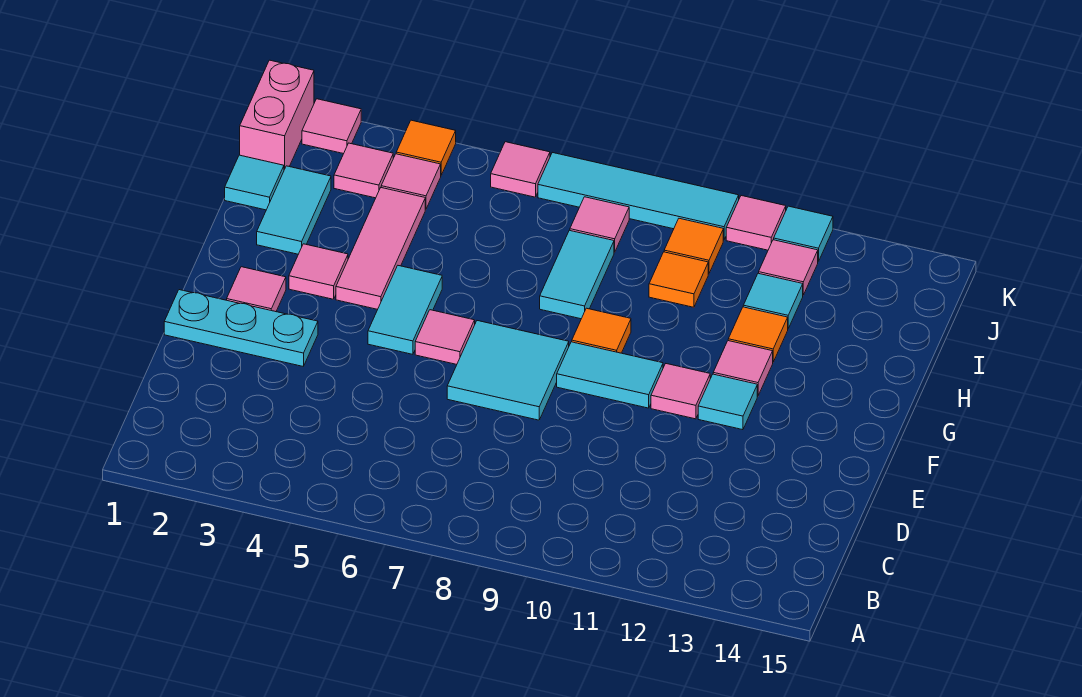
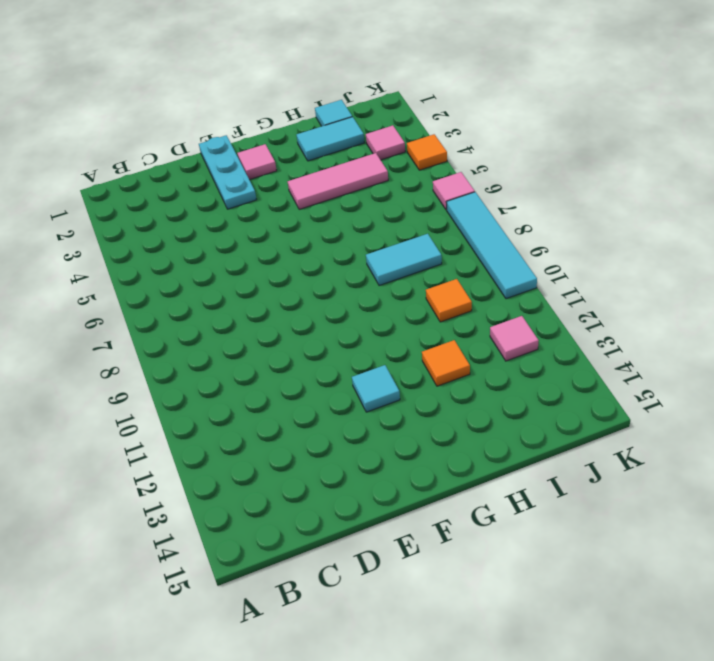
none -> cyan 2x2 tile [447,321,569,420]
none -> cyan 1x2 tile [368,266,442,354]
none -> pink 1x1 tile [415,310,475,364]
none -> cyan 1x2 tile [557,342,663,408]

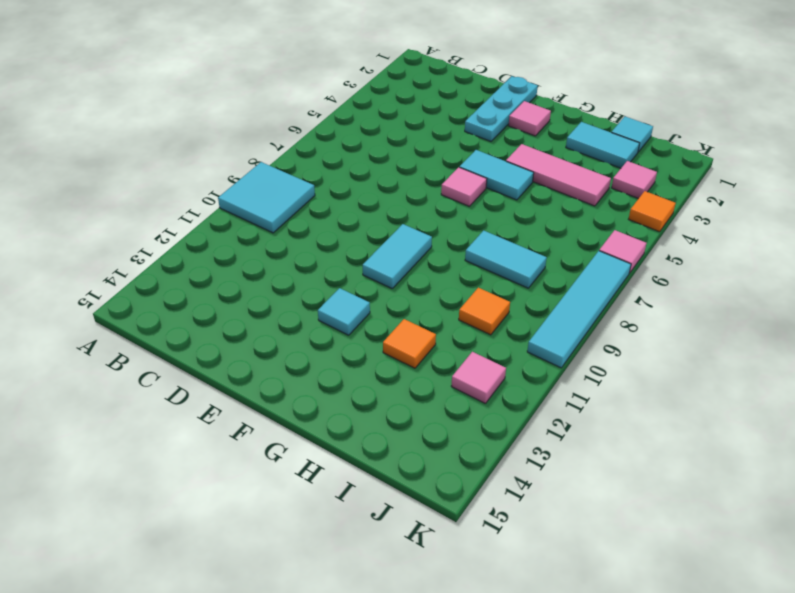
cyan 2x2 tile [218,162,315,233] -> cyan 2x2 tile moved to [447,321,569,420]
none -> pink 1x1 tile [651,364,710,419]
none -> pink 1x1 tile [289,244,348,299]
none -> orange 1x1 tile [572,308,631,353]
none -> pink 1x1 tile [713,341,773,396]

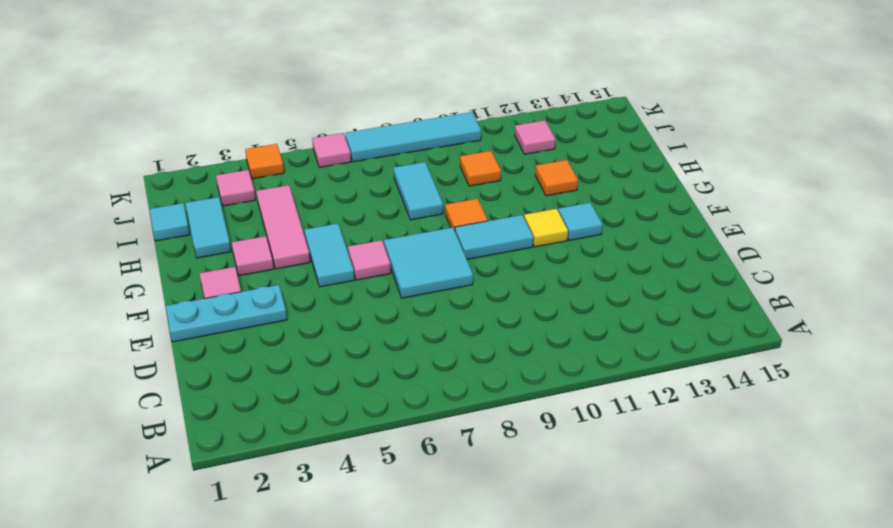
yellow 1x1 tile [524,209,568,247] -> pink 1x1 tile [651,364,710,419]
none -> pink 1x1 tile [713,341,773,396]
none -> cyan 1x1 tile [743,273,803,328]
none -> pink 1x2 brick [240,60,314,170]
none -> pink 1x1 tile [381,154,441,209]

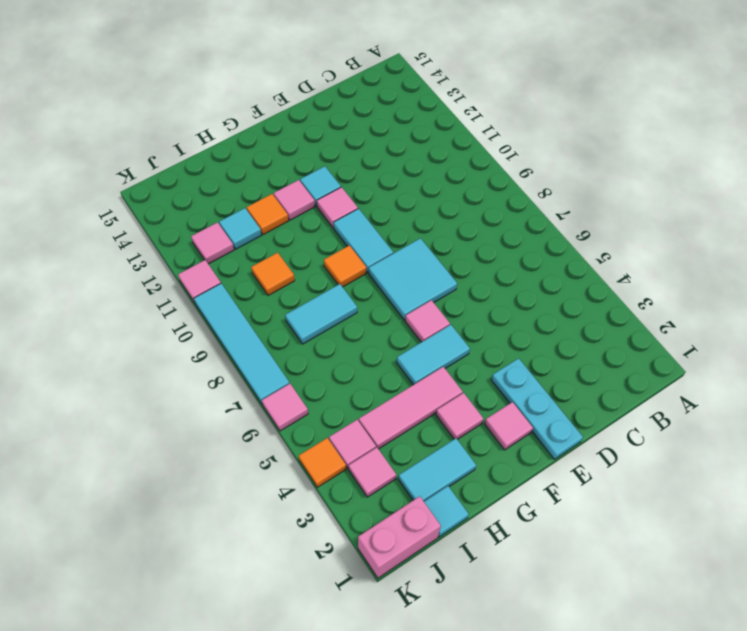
none -> pink 1x1 tile [570,197,629,252]
none -> orange 1x1 tile [664,218,723,274]
none -> pink 1x1 tile [302,99,361,154]
none -> cyan 1x1 tile [774,206,833,262]

